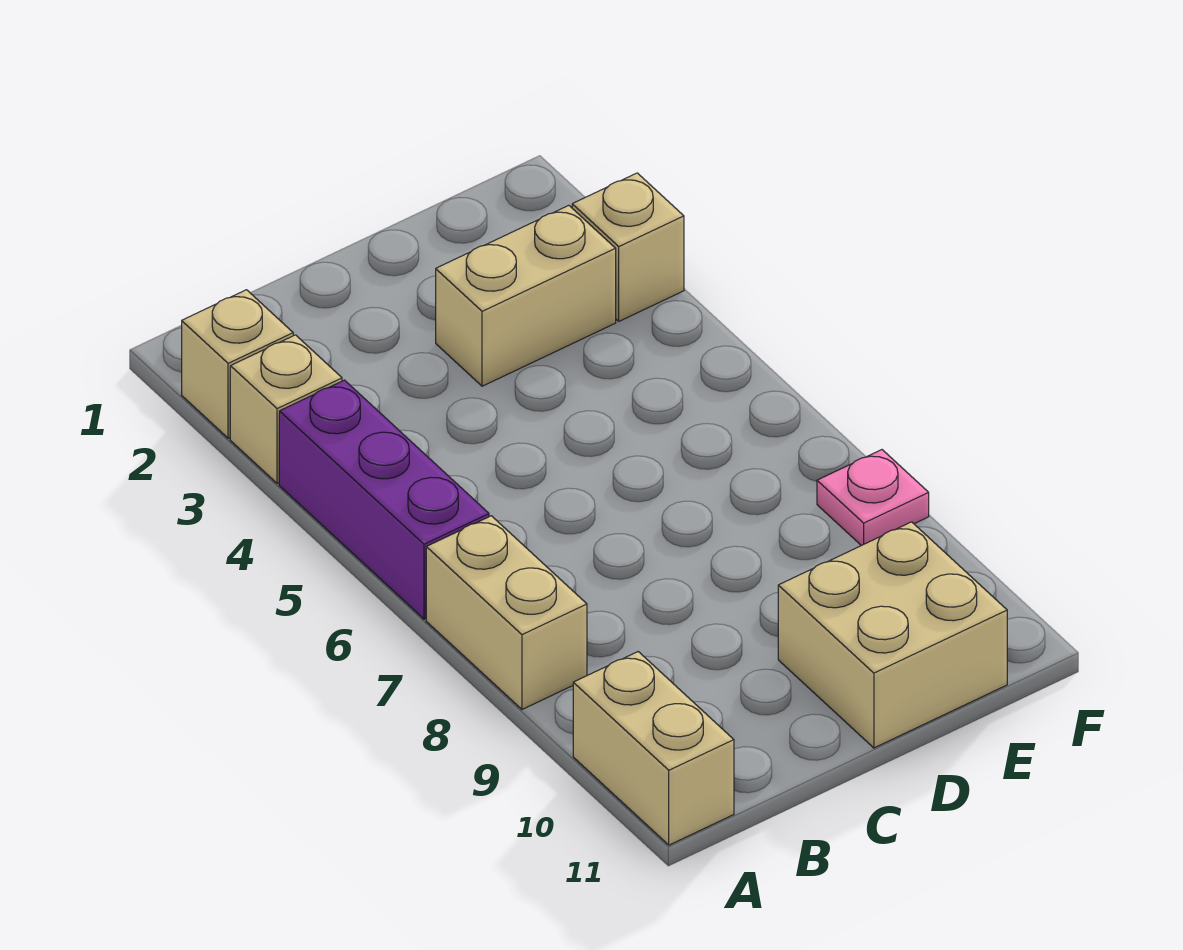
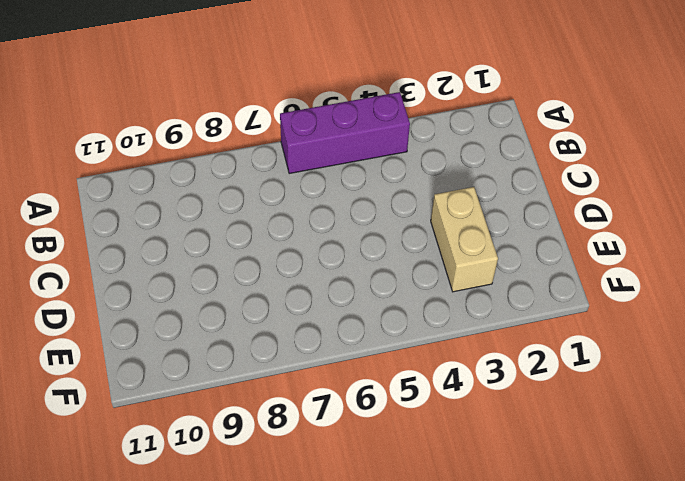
none -> tan 1x1 brick [182,290,293,438]
none -> tan 1x1 brick [230,335,342,483]

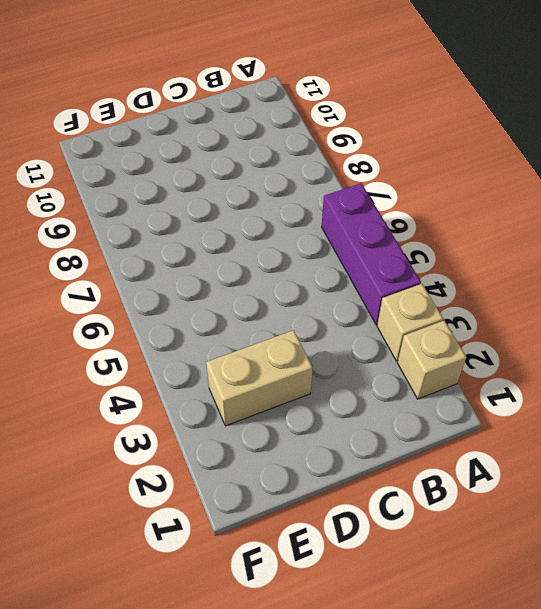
none -> tan 1x2 brick [426,516,587,709]
none -> tan 1x2 brick [573,652,734,845]

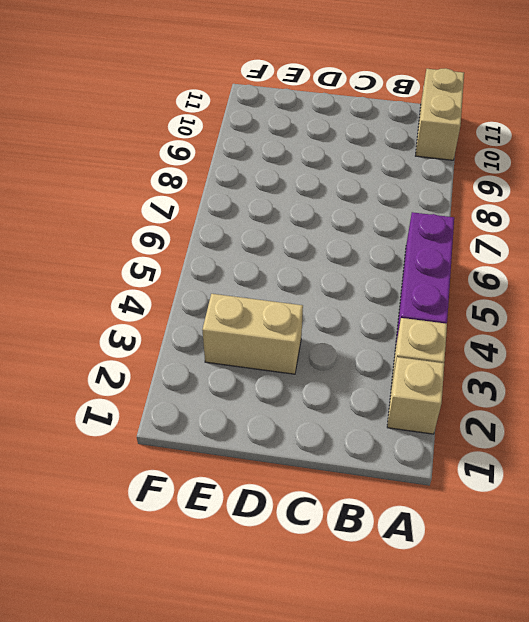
none -> tan 1x2 brick [426,516,587,709]
none -> tan 2x2 brick [778,522,1007,748]

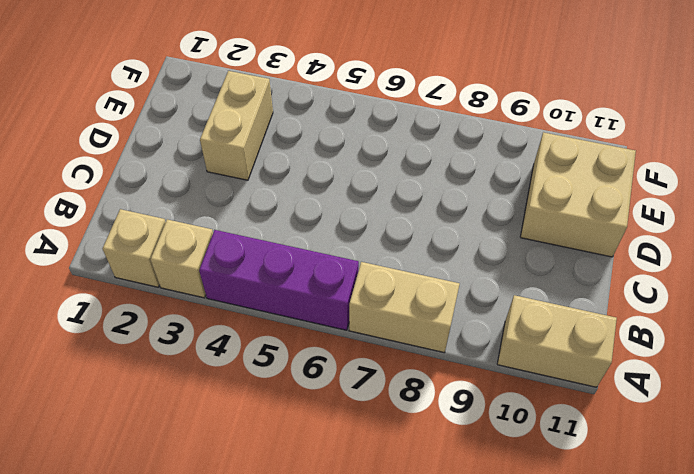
none -> tan 1x1 brick [572,173,684,321]
none -> pink 1x1 plate [817,450,929,546]

